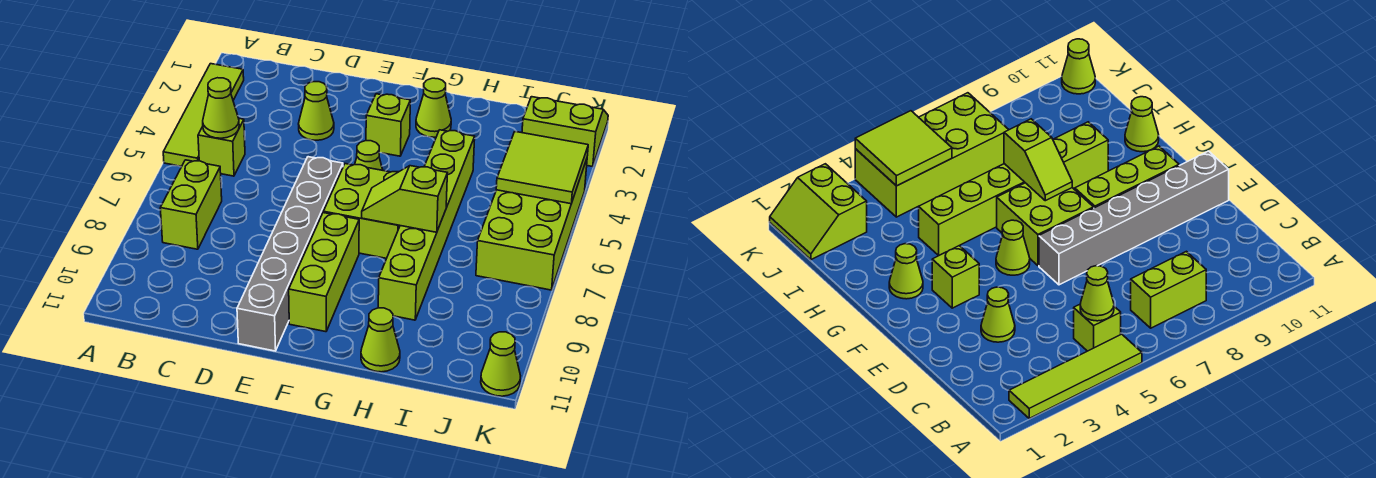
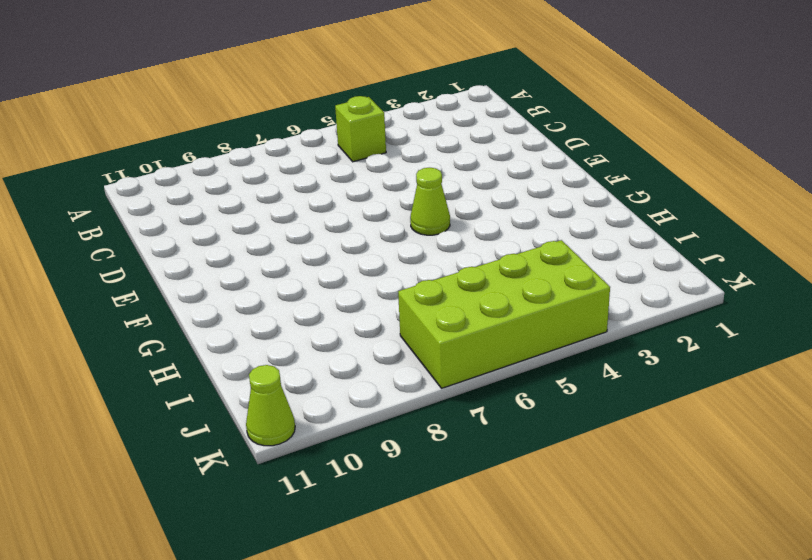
none -> lime 1x4 tile [163,64,244,166]
none -> lime 1x2 brick [160,160,222,249]
none -> lime 1x1 cone [299,82,334,140]

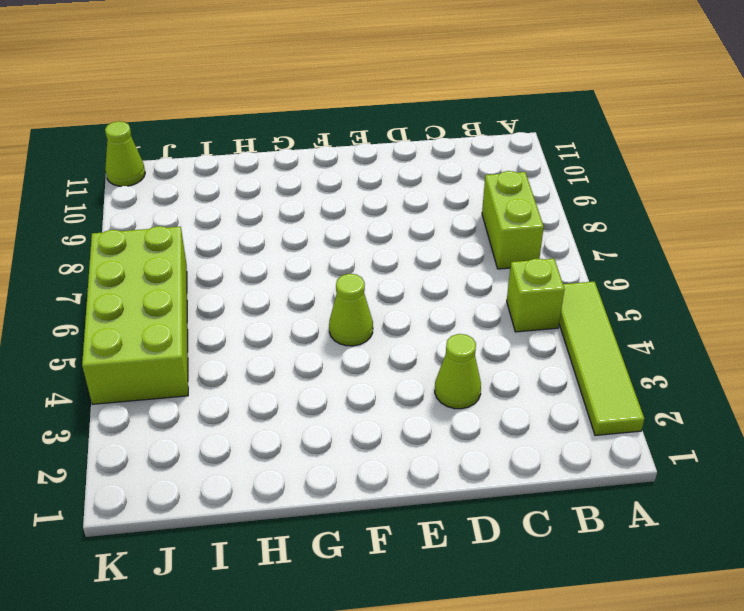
none -> grey 1x6 brick [237,157,343,351]
none -> lime 1x1 brick [366,94,410,156]
none -> lime 2x2 brick [323,164,400,258]

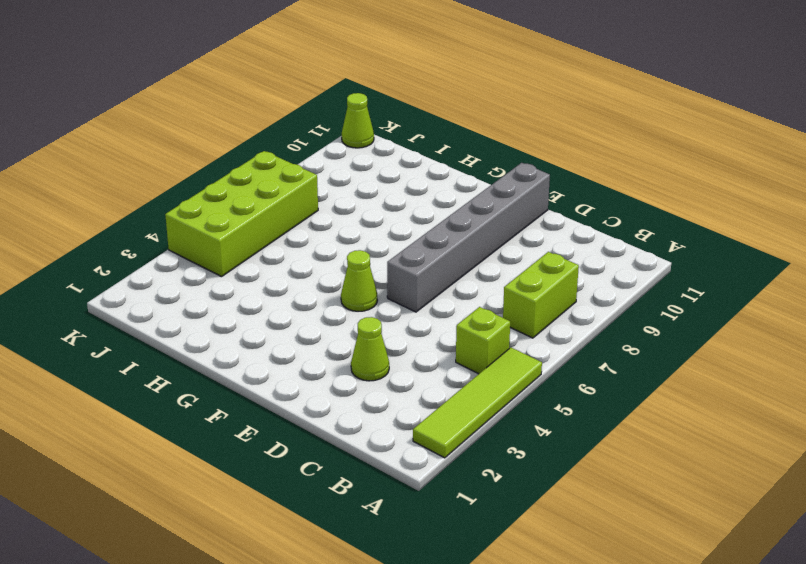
none -> lime 1x1 brick [366,94,410,156]
none -> lime 2x2 brick [323,164,400,258]
none -> lime 1x3 brick [289,213,359,332]

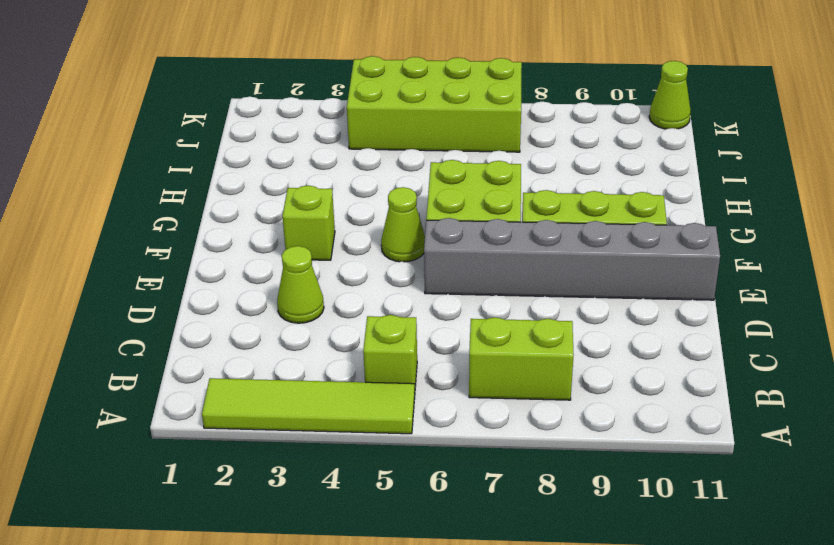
none -> lime 1x1 cone [416,78,451,137]
none -> lime 1x6 brick [378,130,475,320]
none -> lime 1x1 cone [361,308,400,372]

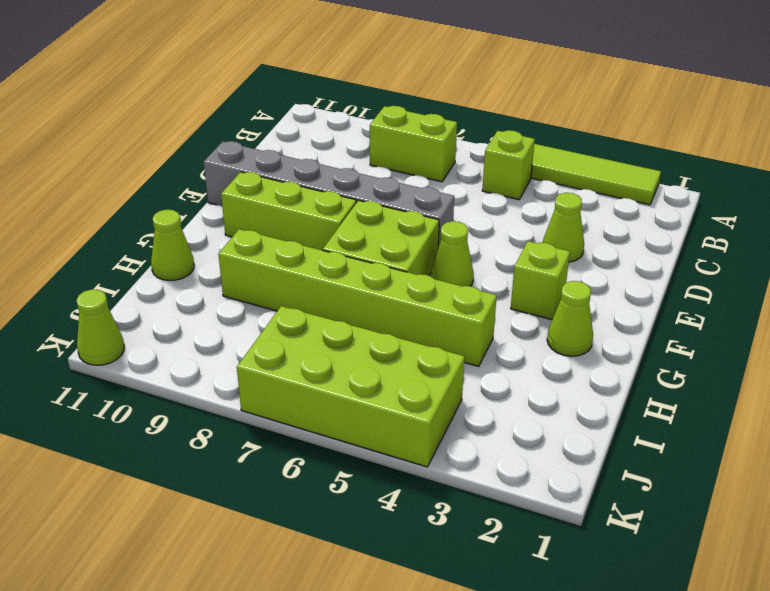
none -> lime 2x2 slope [522,97,608,167]
none -> lime 1x1 cone [203,78,239,138]
none -> lime 1x2 slope [362,166,447,232]

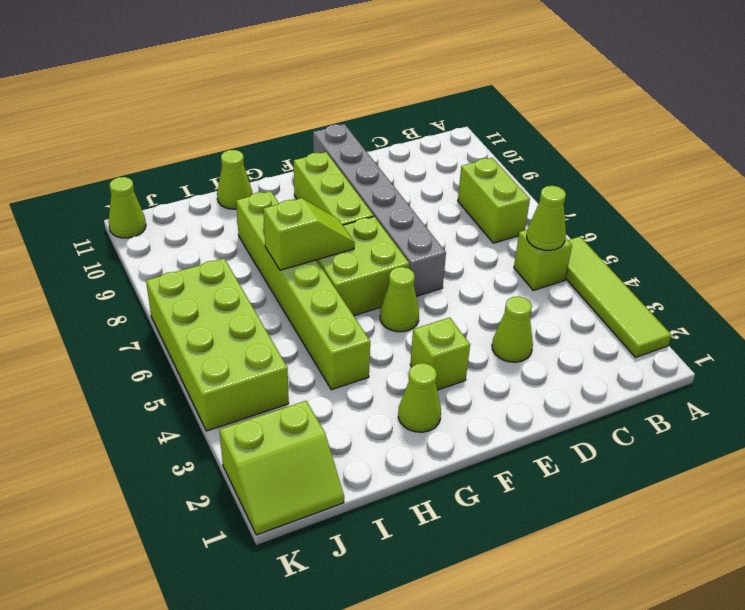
none -> lime 2x2 tile [496,132,588,204]

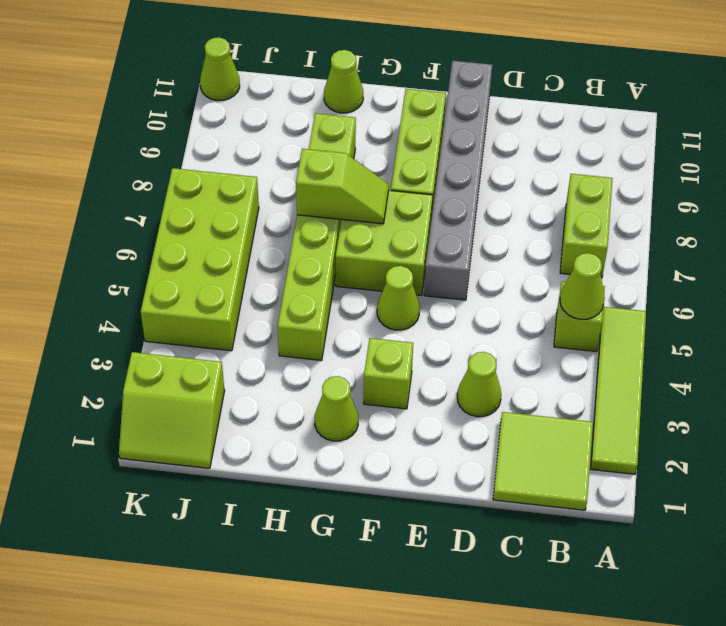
lime 2x2 tile [493,412,593,510] -> lime 2x2 tile moved to [496,132,588,204]

